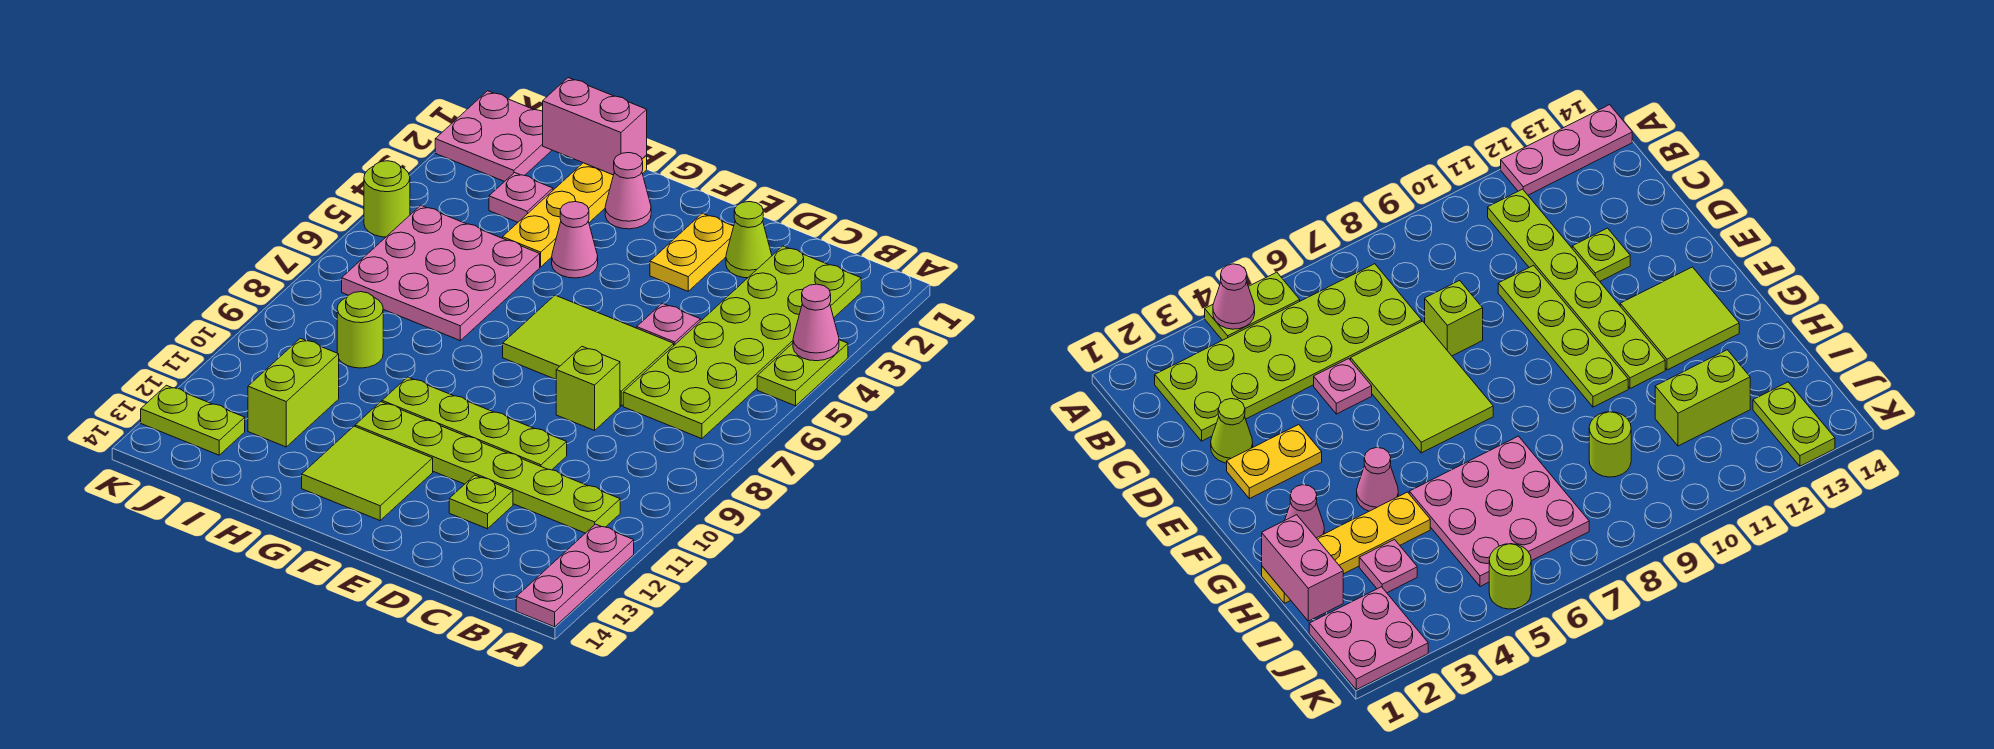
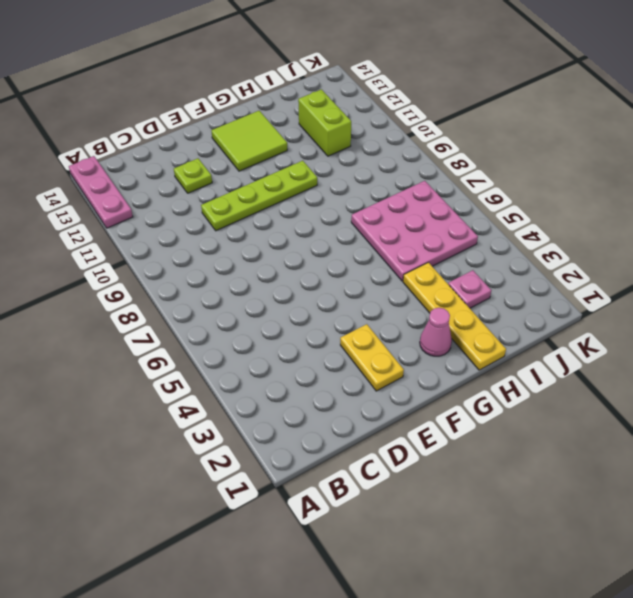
none -> lime 1x2 plate [757,340,848,406]
none -> lime 2x6 plate [623,246,861,439]
none -> lime 1x6 plate [355,402,620,533]

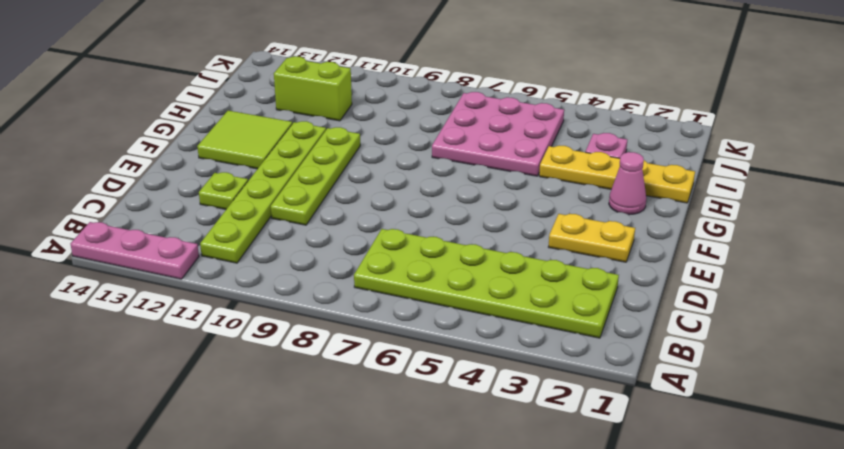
none -> lime 1x2 plate [757,340,848,406]
none -> lime 1x1 cone [726,202,772,278]
none -> pink 1x1 plate [637,303,700,345]

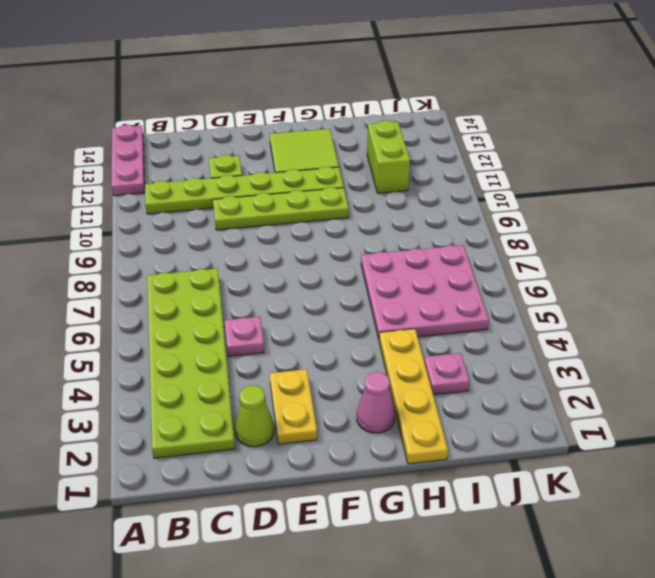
none -> lime 1x2 plate [757,340,848,406]
none -> lime 2x3 tile [503,295,674,406]
none -> lime 1x1 brick [556,347,620,430]

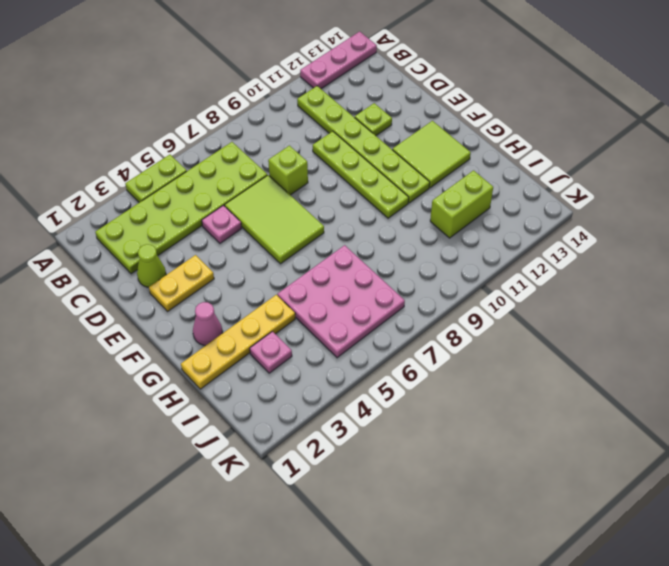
none -> pink 1x1 cone [552,201,598,278]
none -> lime 1x1 round brick [337,292,383,368]
none -> pink 2x2 plate [435,91,552,182]

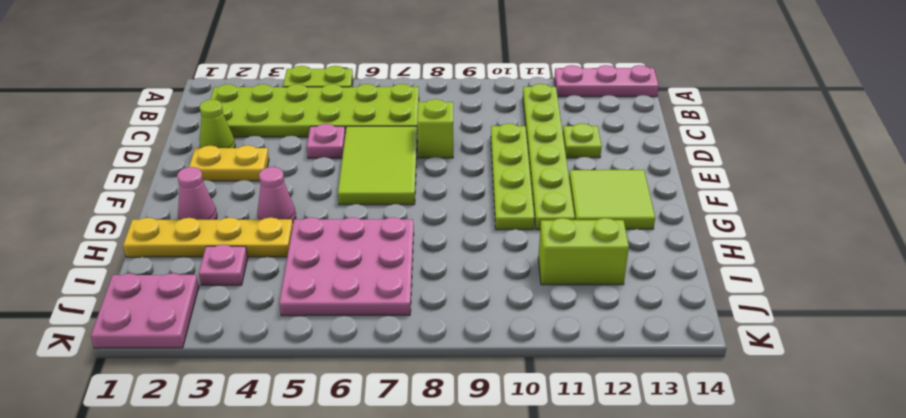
none -> lime 1x1 round brick [337,292,383,368]
none -> lime 1x2 plate [141,385,245,455]
none -> lime 1x1 round brick [364,161,410,237]

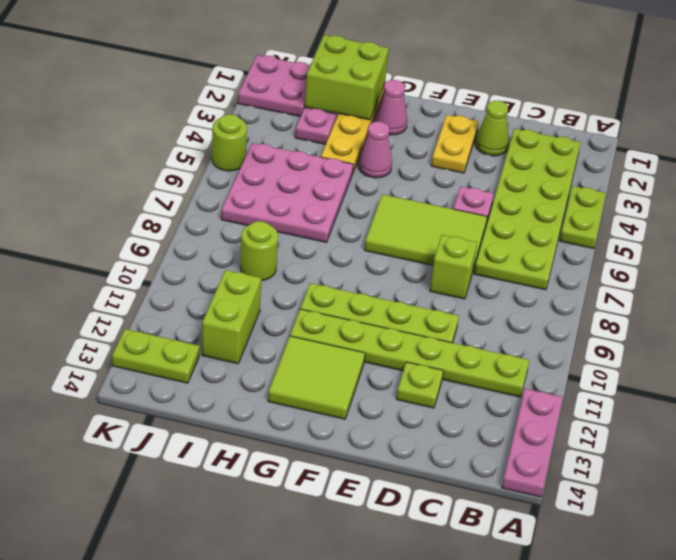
lime 2x2 brick [305,35,389,120] -> pink 1x2 brick [543,78,647,175]
none -> pink 1x1 cone [793,284,839,361]

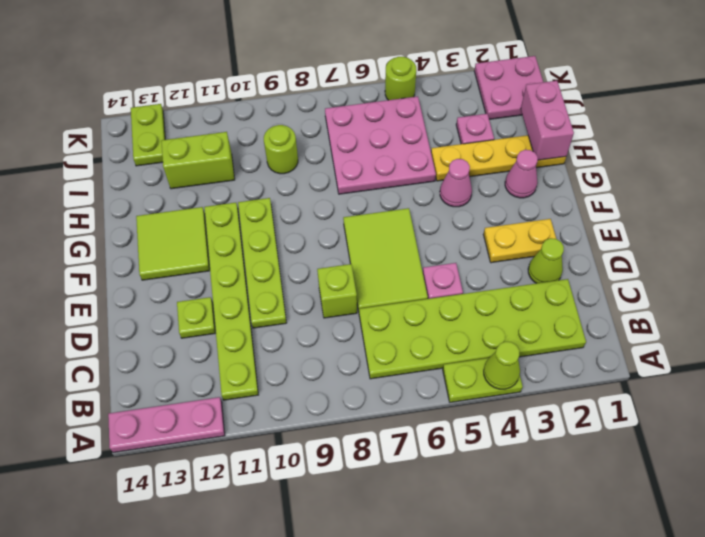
lime 1x1 cone [484,342,520,389] -> pink 1x1 cone [793,284,839,361]

